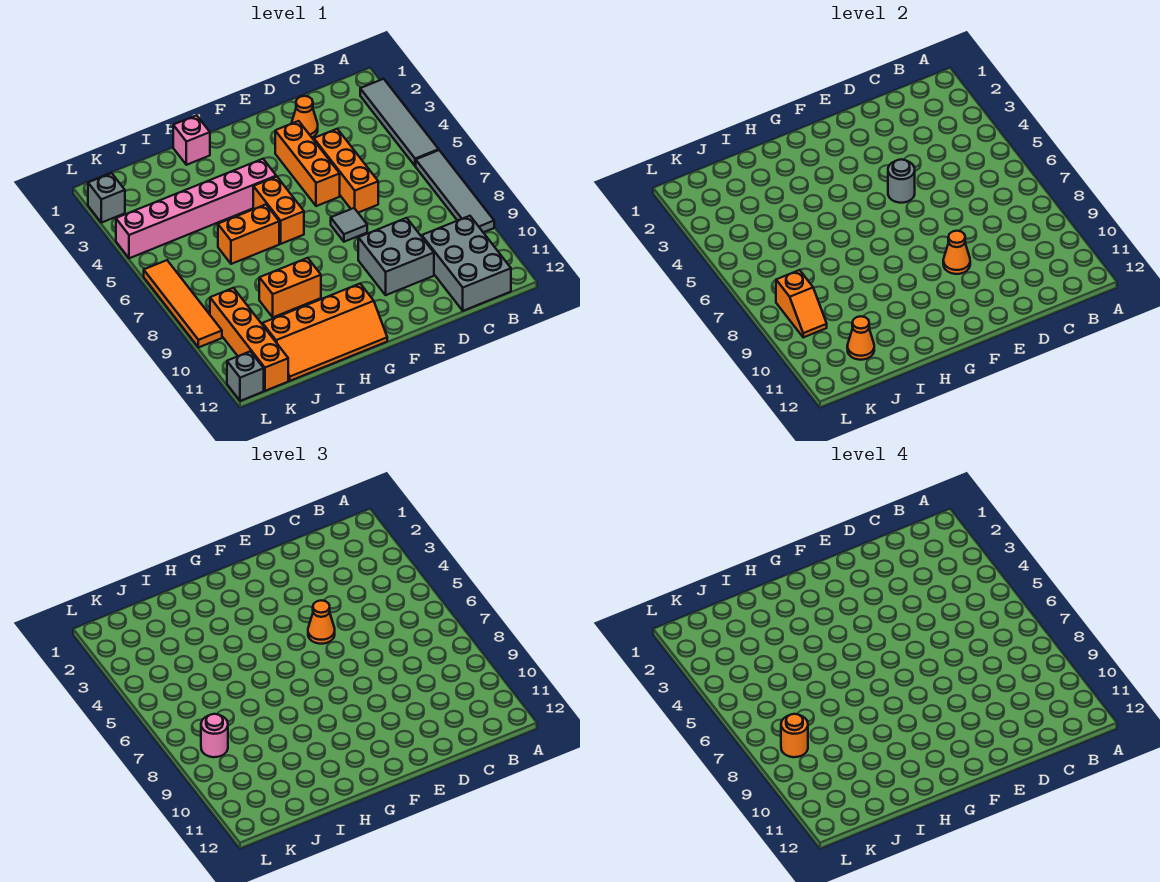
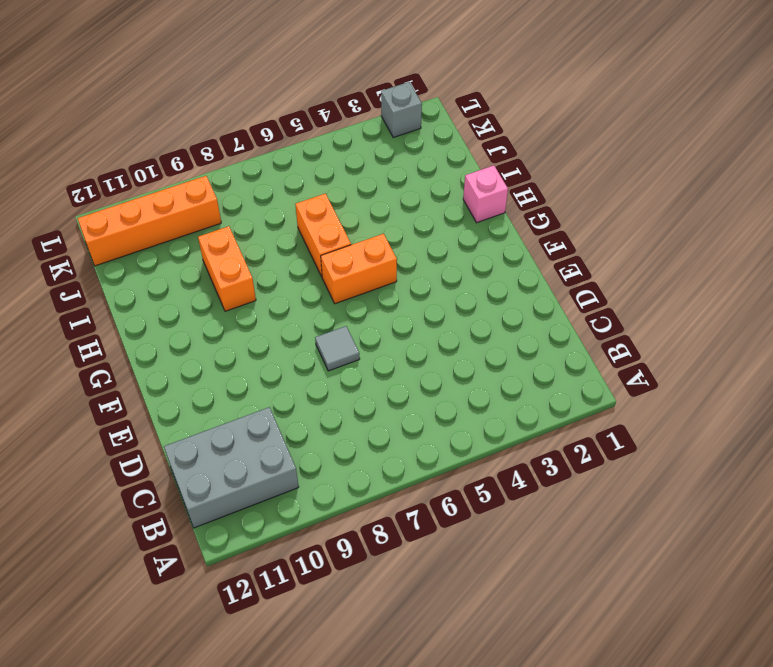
none -> grey 1x4 tile [360,79,439,166]
none -> grey 1x4 tile [416,150,494,232]
none -> orange 1x1 cone [291,96,318,137]

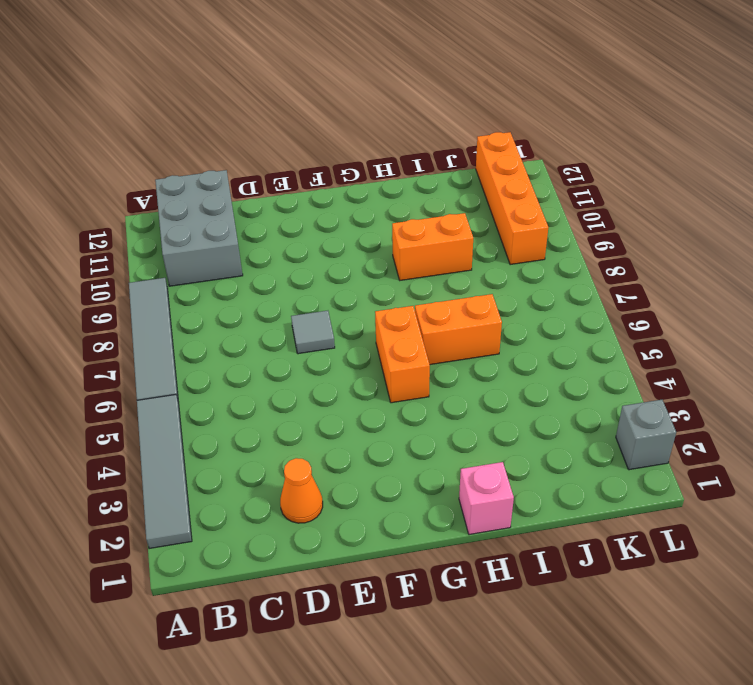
none -> orange 1x3 brick [314,129,378,213]
none -> grey 2x2 brick [358,218,434,295]
none -> orange 1x3 brick [275,121,340,206]

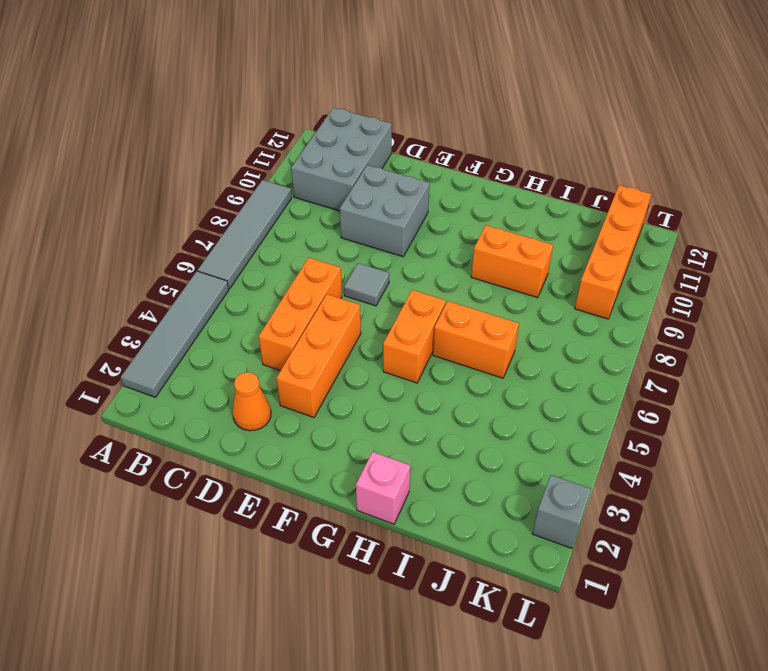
none -> pink 1x6 brick [116,159,276,258]
none -> orange 2x4 slope [263,284,387,381]
none -> orange 1x4 tile [144,260,222,347]

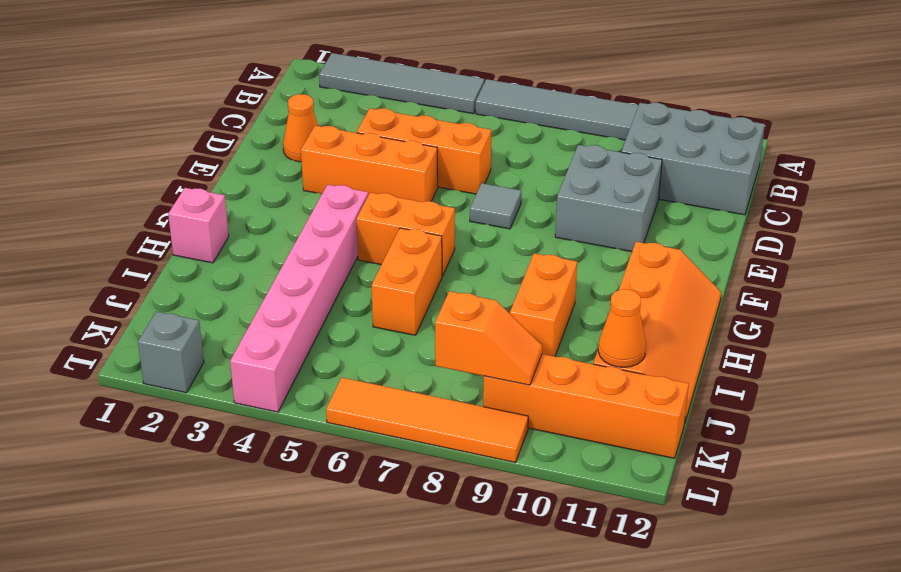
none -> grey 1x1 brick [227,351,264,401]
none -> grey 1x1 round brick [888,159,915,203]
none -> orange 1x1 cone [943,231,970,274]

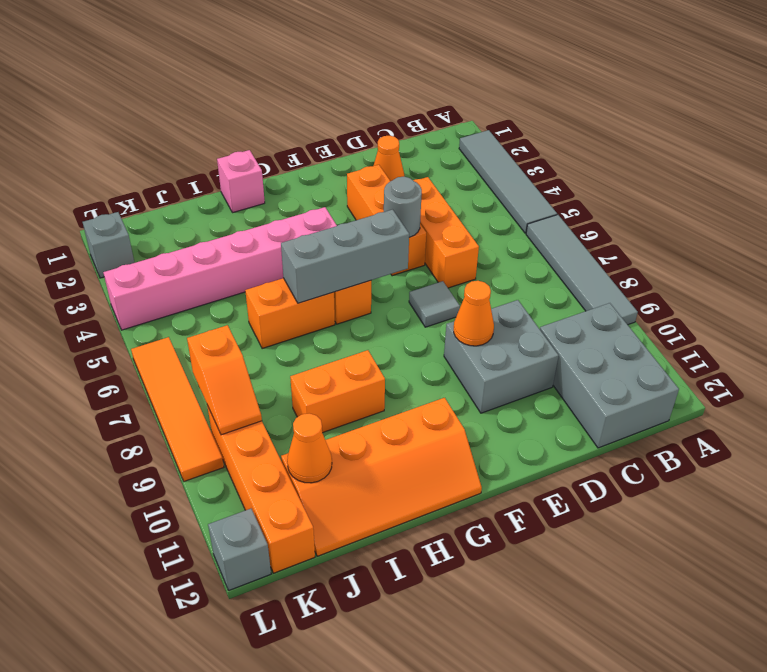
grey 1x3 brick [281,210,409,303] -> none
none -> orange 1x1 cone [308,600,335,644]
none -> pink 1x1 round brick [201,714,228,757]
none -> orange 1x1 round brick [781,714,808,757]

